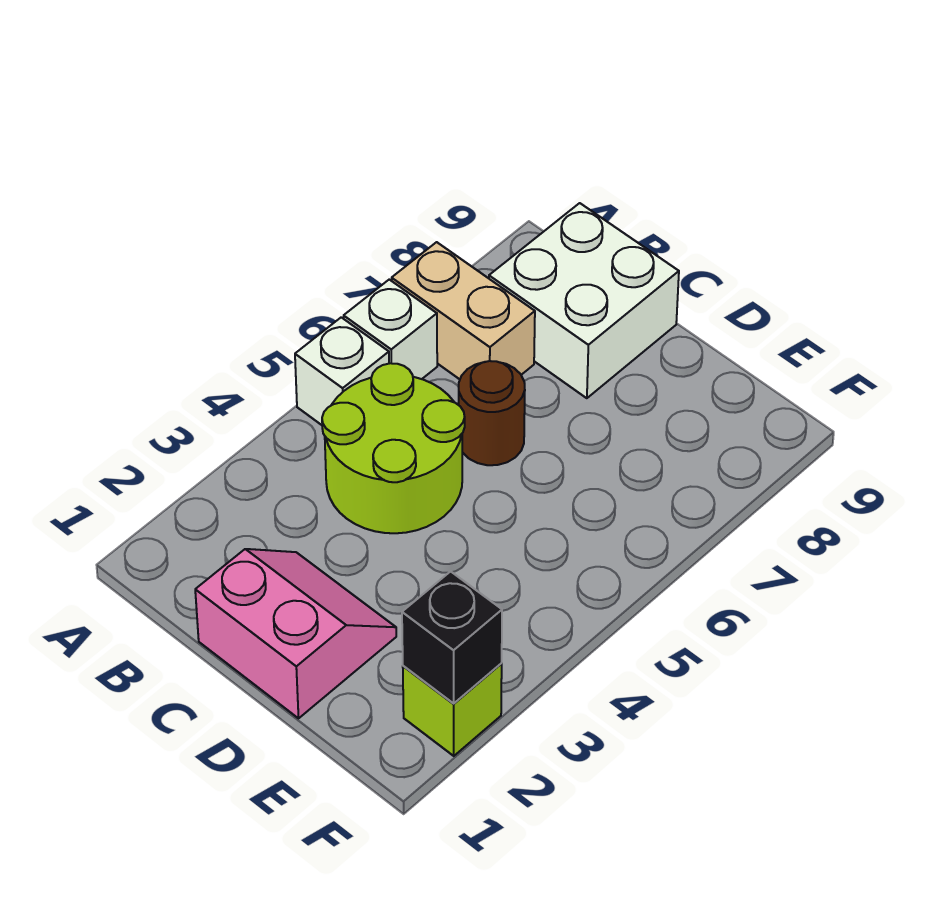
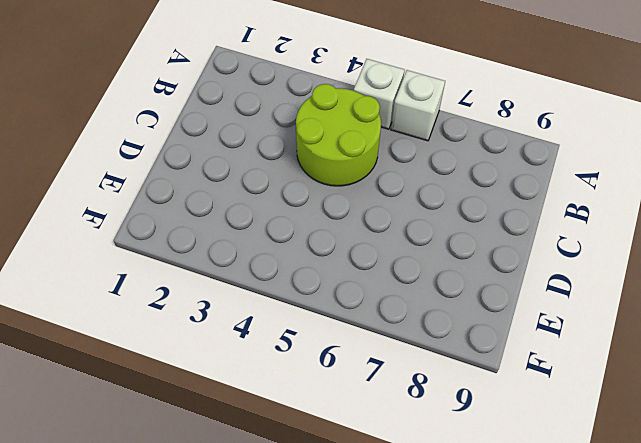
none -> tan 1x2 brick [392,242,535,379]
none -> white 2x2 brick [489,203,679,398]

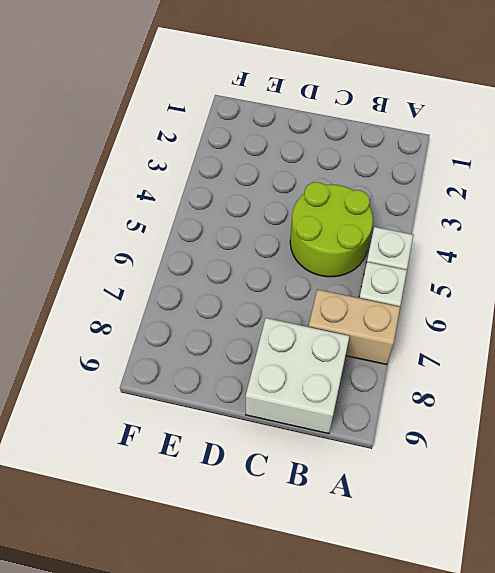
none -> pink 2x2 slope [195,549,396,718]
none -> brown 1x1 round brick [459,361,525,465]

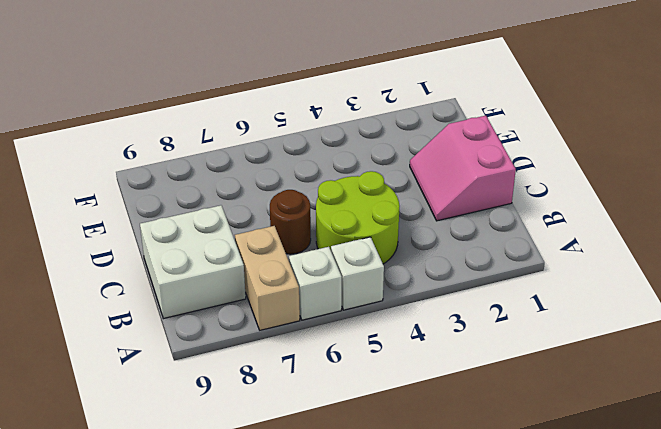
none -> lime 1x1 brick [403,664,502,756]
none -> black 1x1 brick [402,571,502,703]

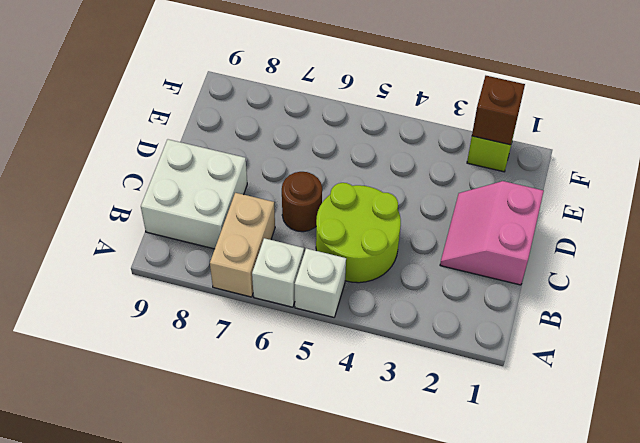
brown 1x1 brick [472,76,525,145] -> black 1x1 brick [402,571,502,703]

